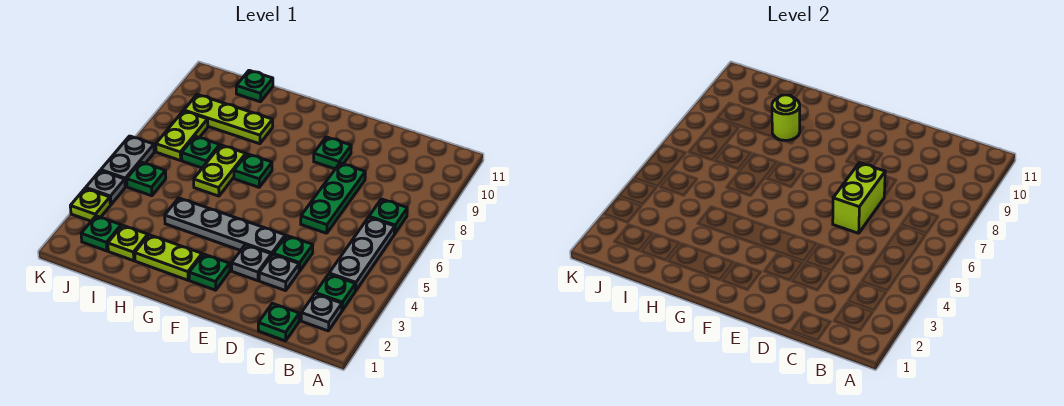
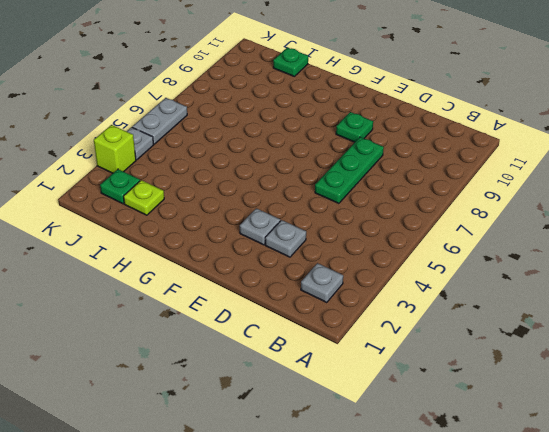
lime 1x1 brick [94,125,136,173] -> lime 1x1 plate [70,188,110,221]
none -> green 1x1 plate [315,274,355,310]
none -> grey 1x3 plate [329,217,395,291]
none -> green 1x1 plate [369,199,407,234]

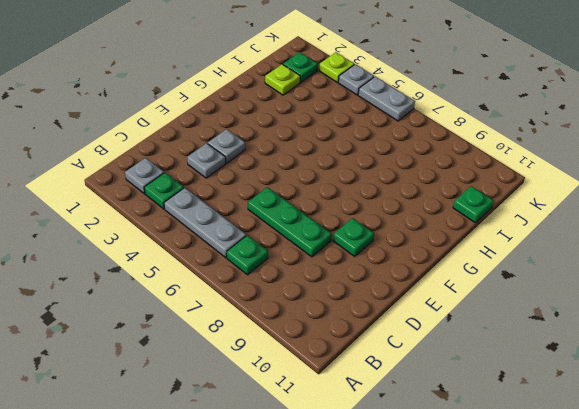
none -> green 1x1 plate [258,303,299,341]
none -> green 1x1 plate [273,236,313,271]
none -> grey 1x4 plate [165,198,285,256]

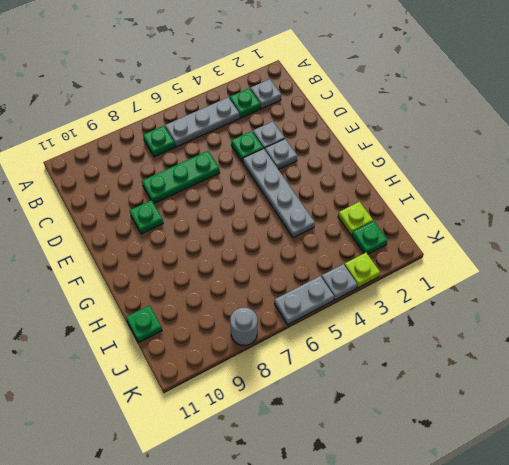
grey 1x1 round brick [230,307,257,346] -> none
none -> green 1x1 plate [258,303,299,341]
none -> green 1x1 plate [189,254,230,290]
none -> lime 1x2 plate [135,235,202,280]

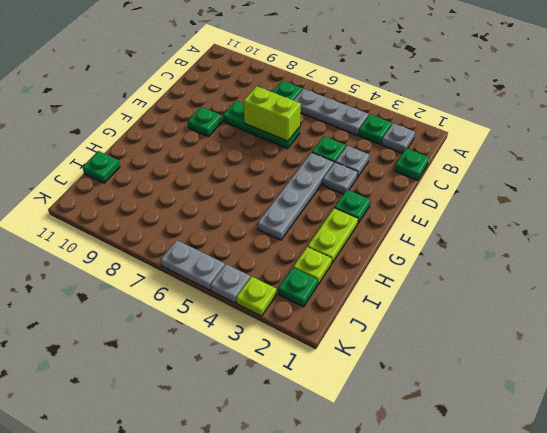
none -> green 1x1 plate [234,154,272,187]
none -> lime 1x2 plate [194,145,246,196]
none -> lime 1x3 plate [184,94,273,144]

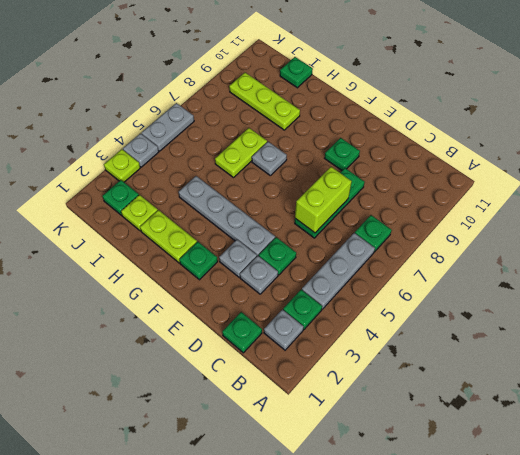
grey 1x1 plate [252,142,287,175] -> green 1x1 plate [234,154,272,187]
none -> green 1x1 plate [182,136,220,168]
none -> green 1x1 plate [127,162,166,196]
none -> lime 1x2 plate [156,111,208,161]

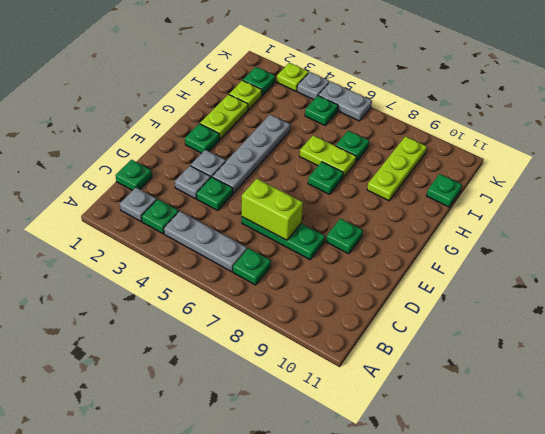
none -> lime 1x2 plate [156,111,208,161]
none -> lime 1x1 round brick [772,95,800,140]

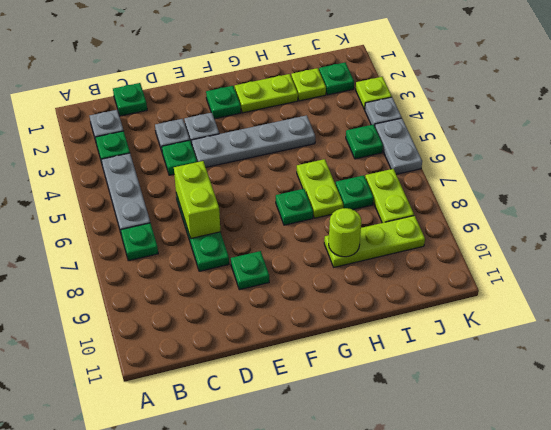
none -> green 1x1 plate [236,70,273,102]

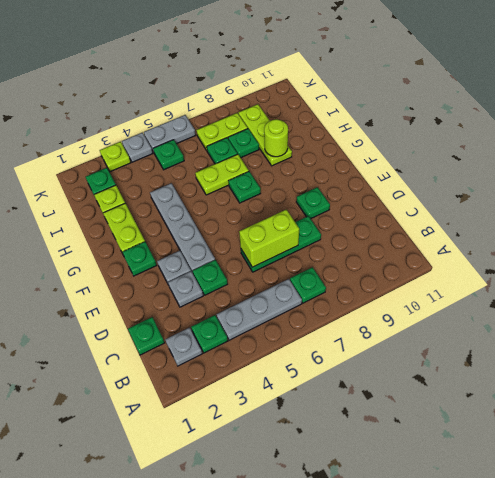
green 1x1 plate [228,129,259,158] -> green 1x1 plate moved to [236,70,273,102]

